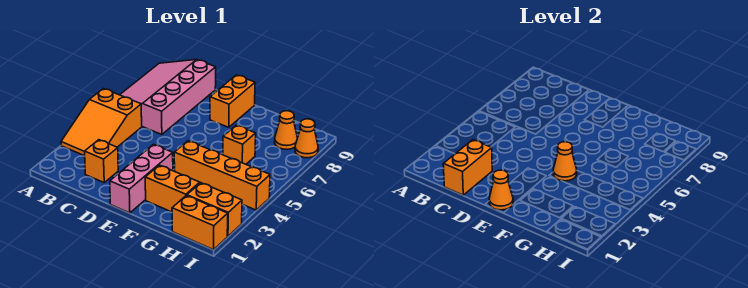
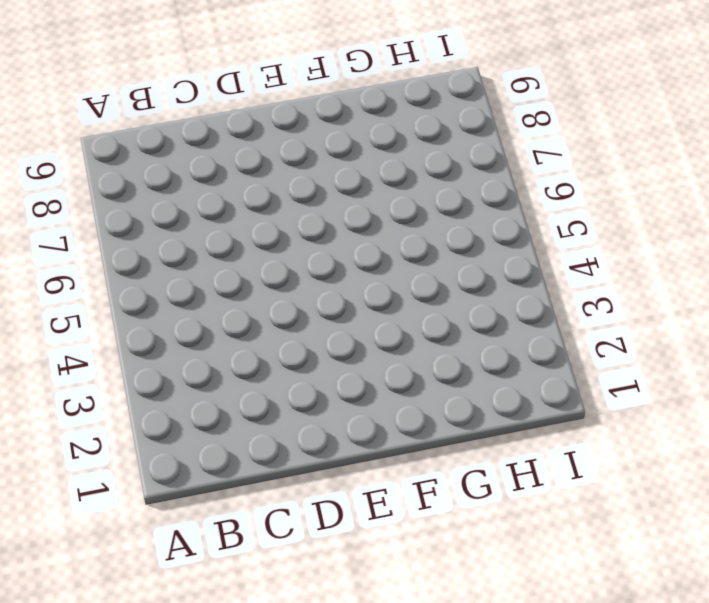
none -> orange 2x3 slope [61,89,142,156]
none -> pink 3x4 slope [120,60,216,135]
none -> orange 1x1 brick [85,140,118,182]

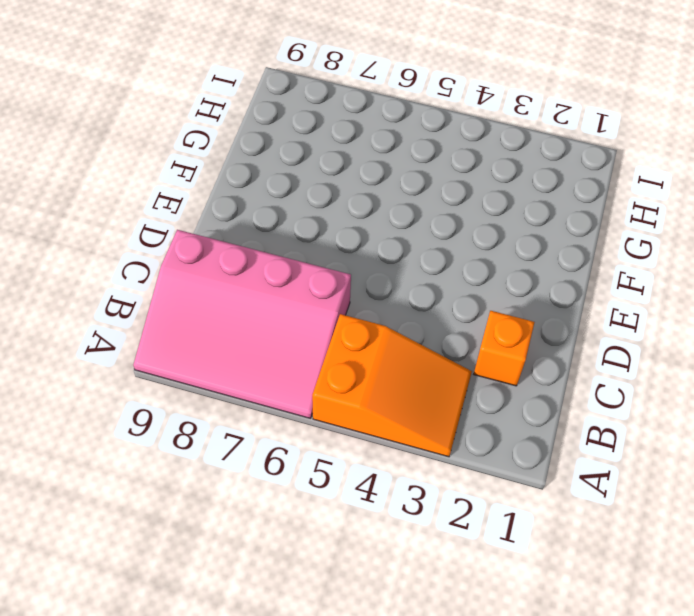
none -> pink 1x3 brick [110,144,173,213]
none -> orange 1x2 brick [210,75,255,127]
none -> orange 1x2 brick [145,165,200,212]

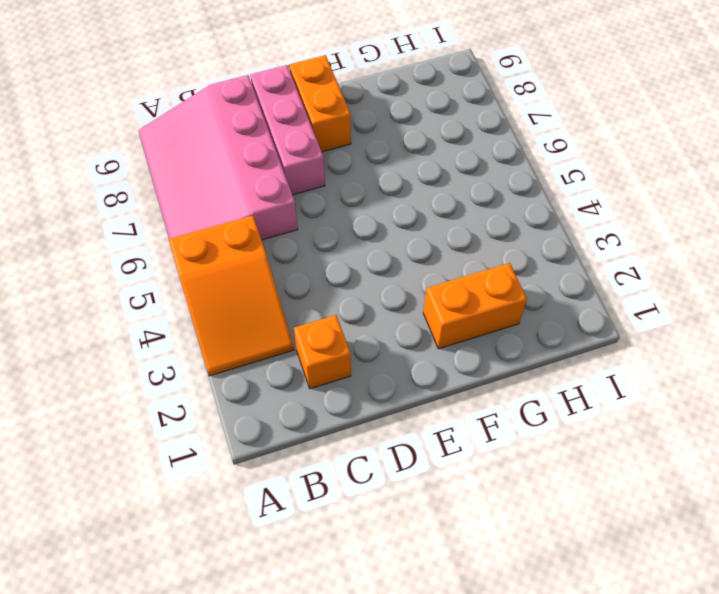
pink 1x3 brick [250,65,325,195] -> pink 1x3 brick moved to [110,144,173,213]
none -> orange 1x4 brick [174,141,270,210]
none -> orange 1x1 brick [223,125,256,164]
none -> orange 1x2 brick [172,196,228,250]

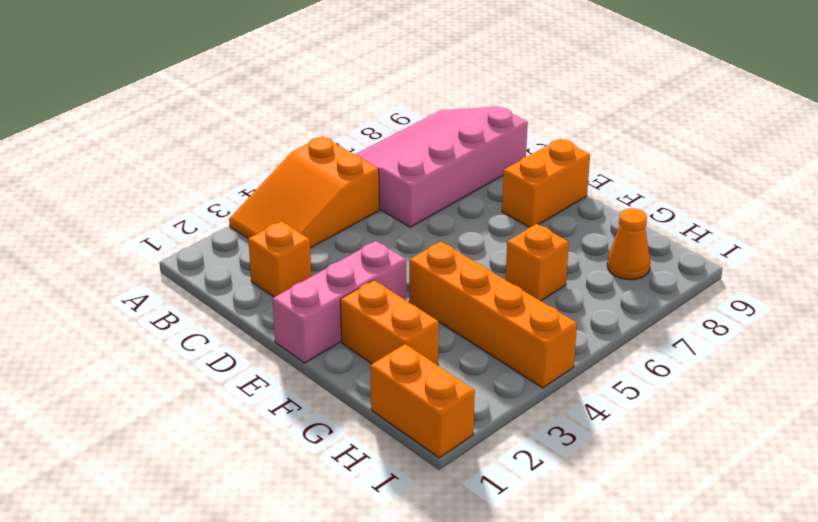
none -> orange 1x2 brick [187,183,242,236]
none -> orange 1x1 cone [295,119,318,158]
none -> orange 1x2 brick [443,140,492,195]

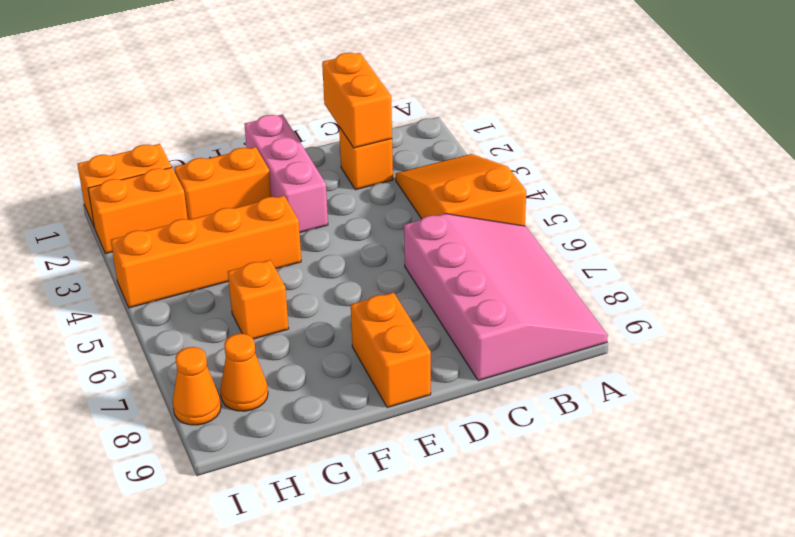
none -> orange 1x1 cone [489,170,513,210]
none -> orange 1x1 cone [553,142,577,181]

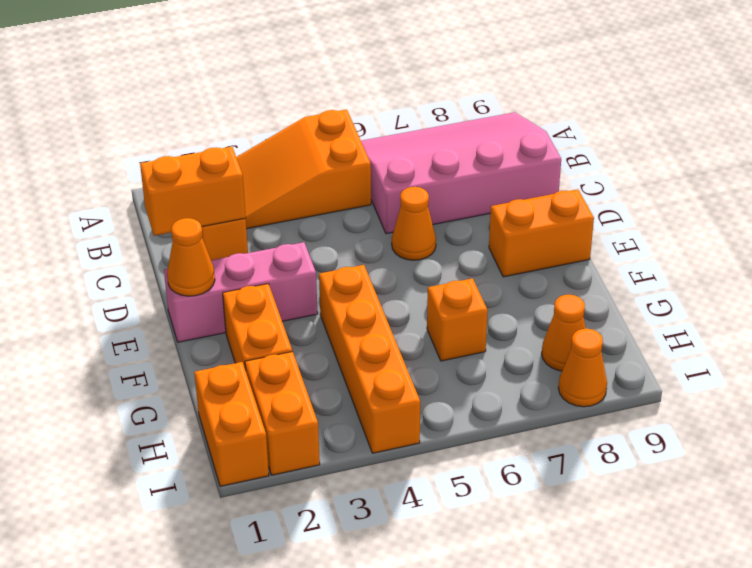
orange 1x1 cone [392,187,436,260] -> orange 1x1 cone moved to [553,142,577,181]

